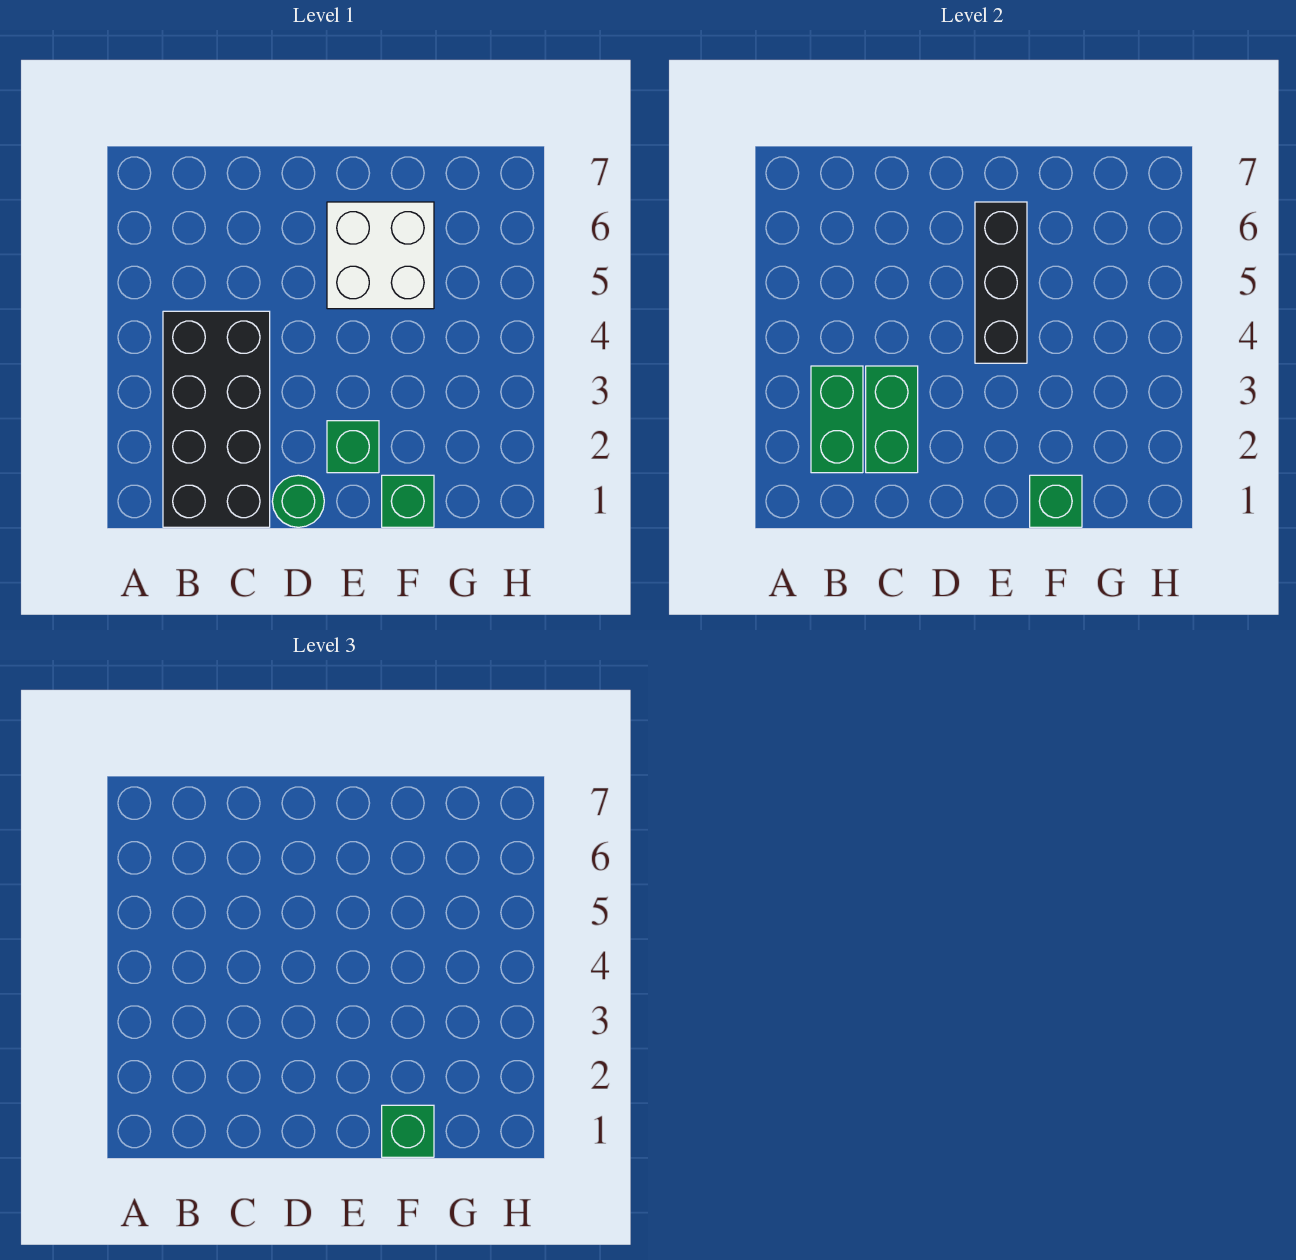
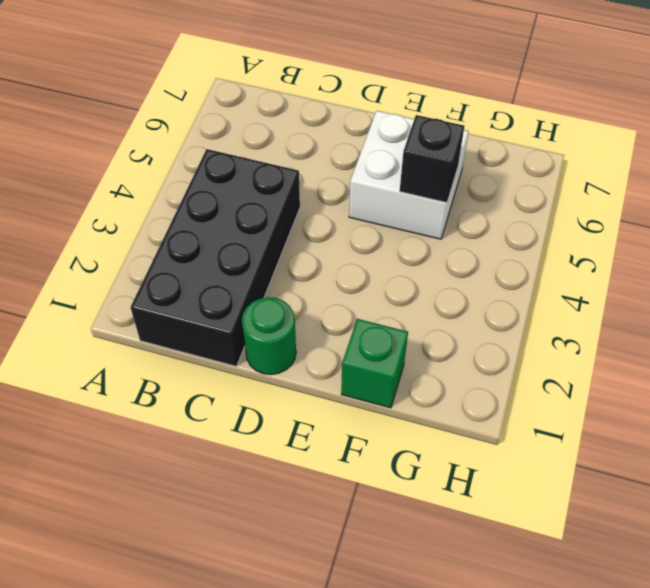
black 1x1 brick [400,115,464,203] -> none
none -> green 1x1 brick [327,421,379,473]
none -> green 1x2 brick [811,366,863,473]

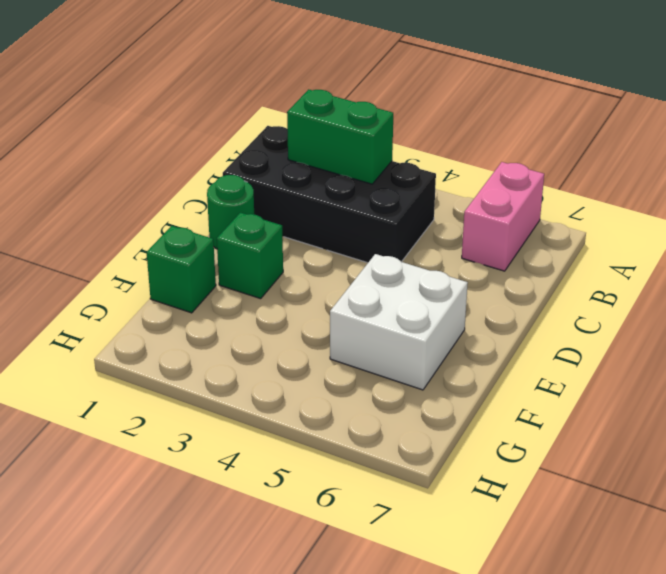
pink 1x2 brick [462,162,544,271] -> none
none -> green 1x2 brick [866,366,918,473]
none -> black 1x3 brick [975,202,1027,363]

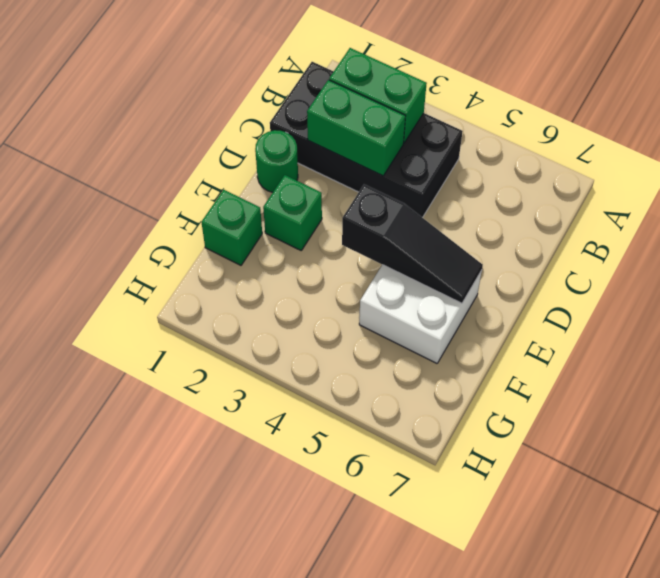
black 1x3 slope [342,185,483,303] -> black 1x3 brick [975,202,1027,363]
none -> green 1x1 brick [1030,475,1082,527]
none -> green 1x1 brick [382,1105,434,1157]

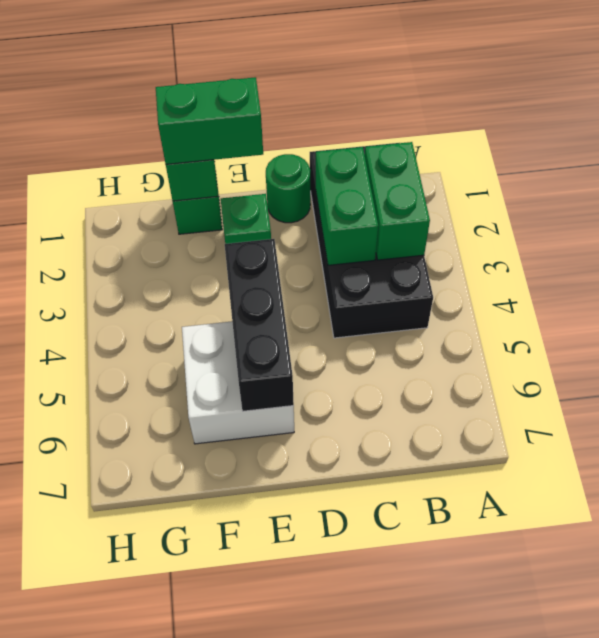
green 1x2 brick [156,77,263,164] -> green 1x1 brick [382,1105,434,1157]

